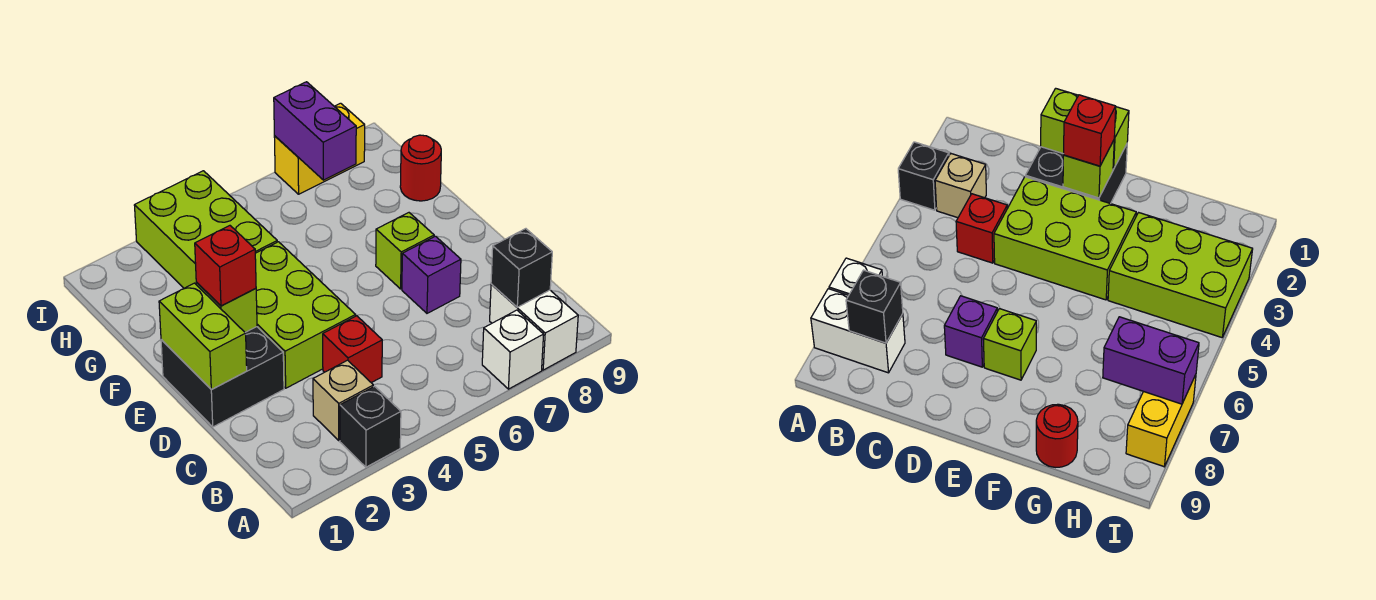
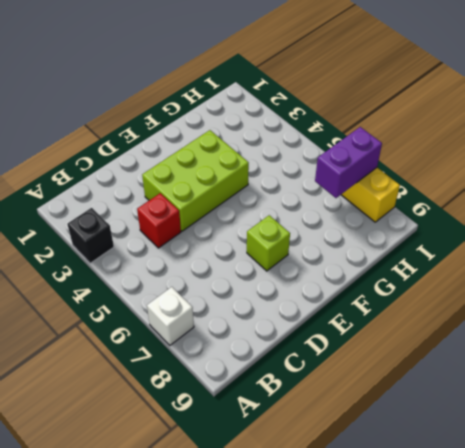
none -> white 1x2 brick [490,284,578,370]
none -> tan 1x1 brick [313,360,373,440]
none -> black 2x2 brick [161,327,284,427]

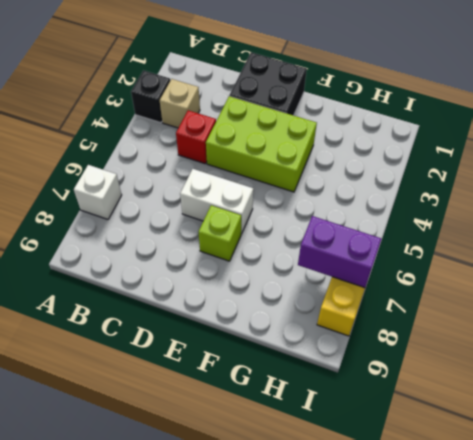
white 1x2 brick [180,169,253,234] -> white 1x2 brick moved to [490,284,578,370]
none -> purple 1x1 brick [402,236,461,313]
none -> lime 2x3 brick [134,171,277,288]
none -> red 1x1 round brick [400,135,441,201]

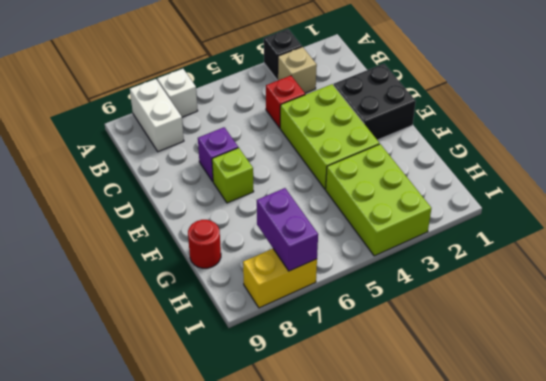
none -> black 1x1 brick [491,229,552,307]
none -> lime 1x2 brick [159,283,247,390]
none -> lime 1x1 brick [196,282,257,332]

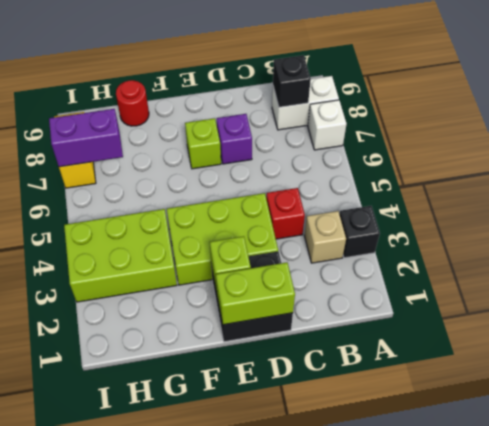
none -> red 1x1 brick [195,226,256,306]

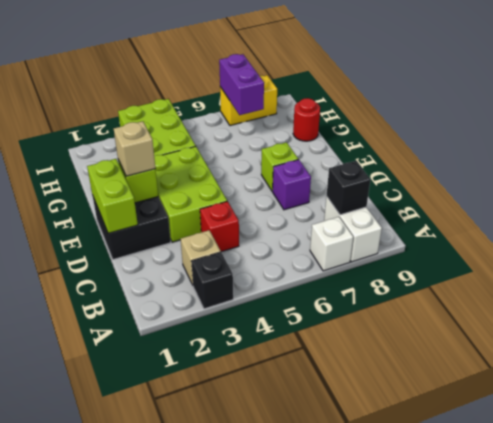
tan 1x1 brick [114,121,155,176] -> red 1x1 brick [195,226,256,306]

